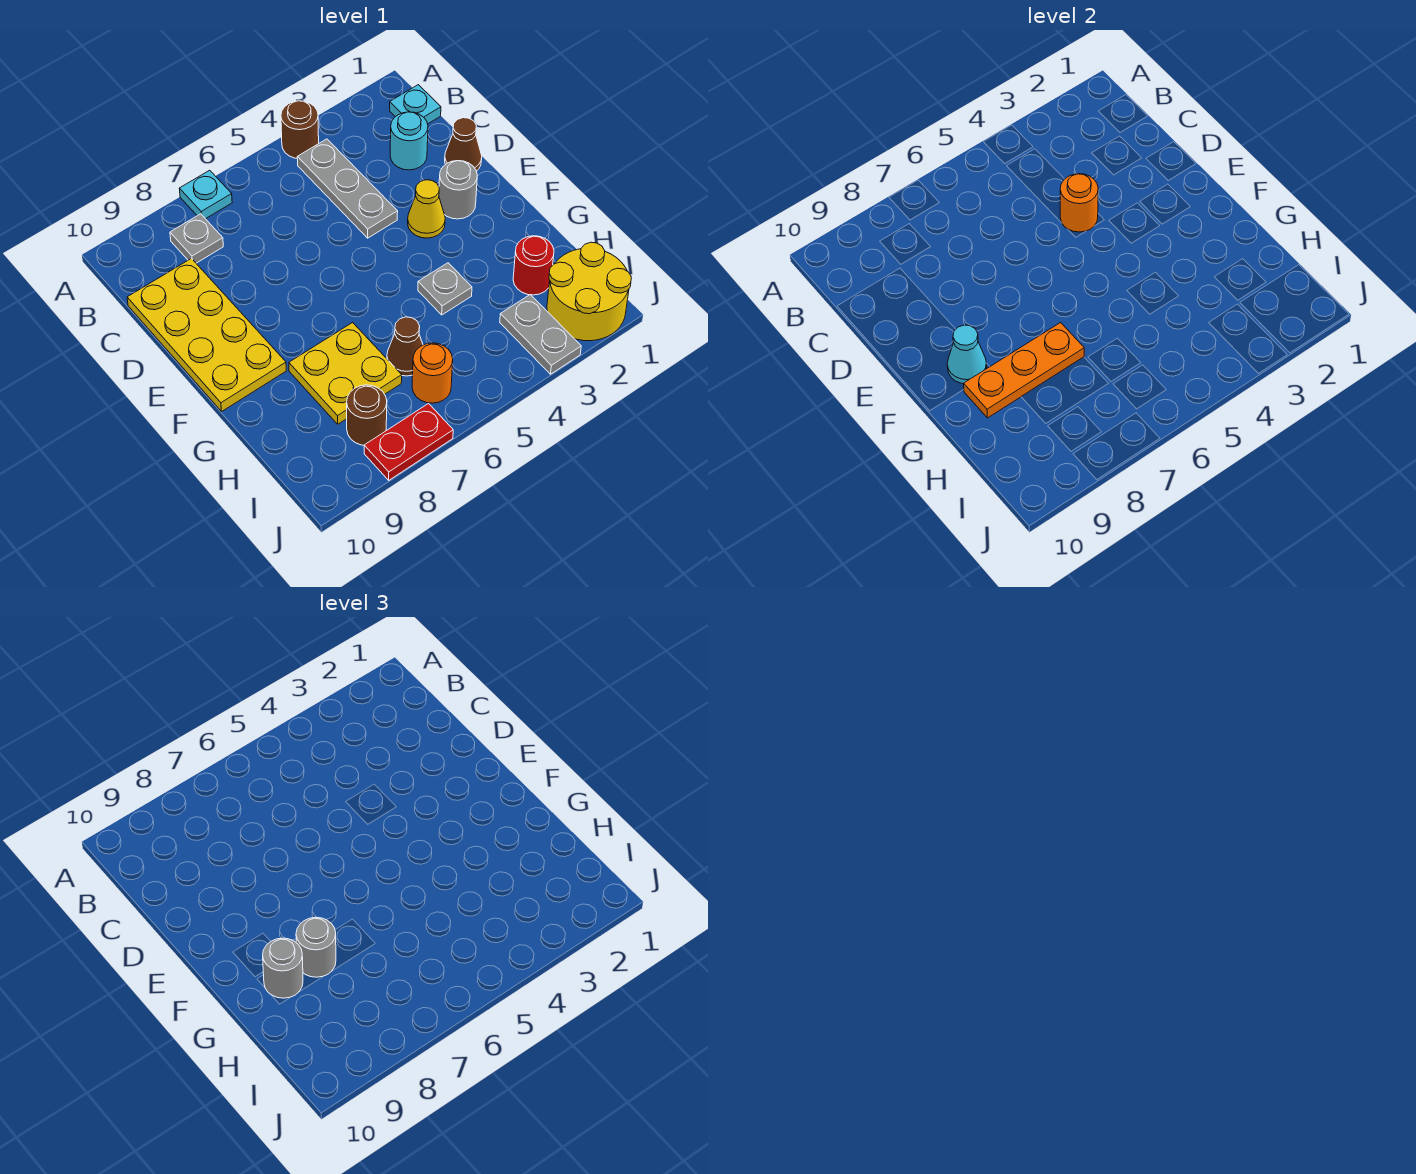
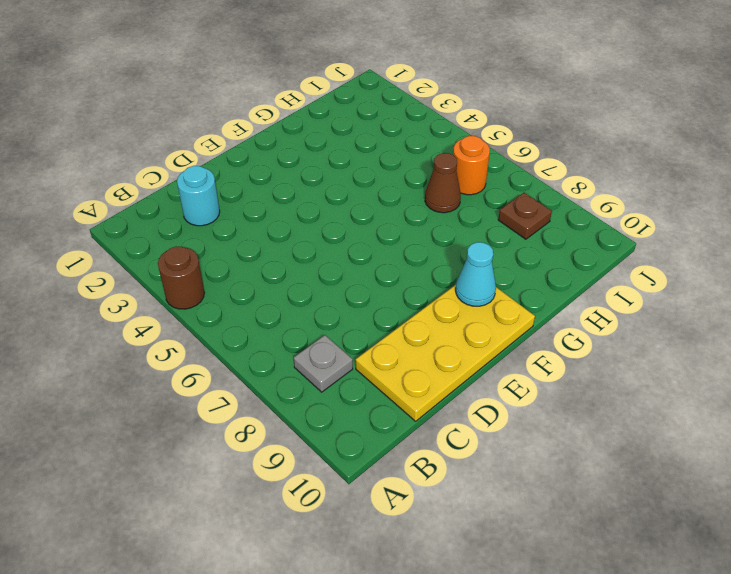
brown 1x1 plate [498,193,552,239] -> brown 1x1 round brick [347,385,387,445]
none -> cyan 1x1 plate [179,170,232,219]
none -> cyan 1x1 plate [390,85,441,124]
none -> grey 1x3 plate [297,139,398,238]

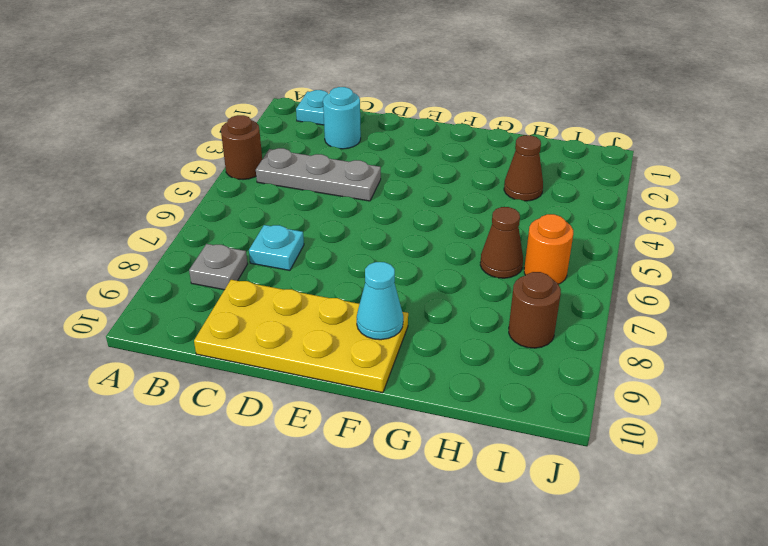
cyan 1x1 plate [249,225,304,270] -> cyan 1x1 plate moved to [179,170,232,219]
brown 1x1 cone [504,135,543,201] -> brown 1x1 cone moved to [445,118,482,171]
none -> grey 1x1 round brick [439,161,477,219]
none -> yellow 1x1 cone [408,180,445,238]
none -> grey 1x1 plate [418,263,472,315]

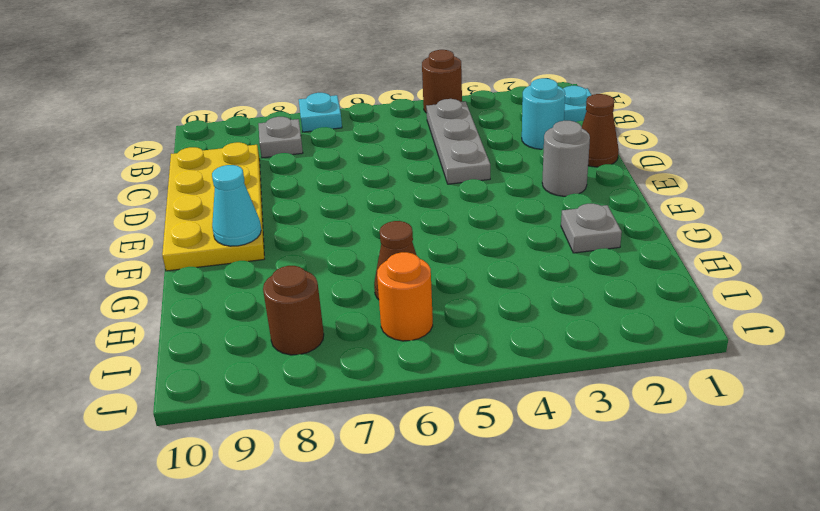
grey 1x1 plate [561,204,622,253] -> grey 1x1 plate moved to [418,263,472,315]
none -> yellow 1x1 cone [408,180,445,238]
none -> yellow 2x2 plate [289,323,402,424]
none -> red 1x1 round brick [513,236,554,295]

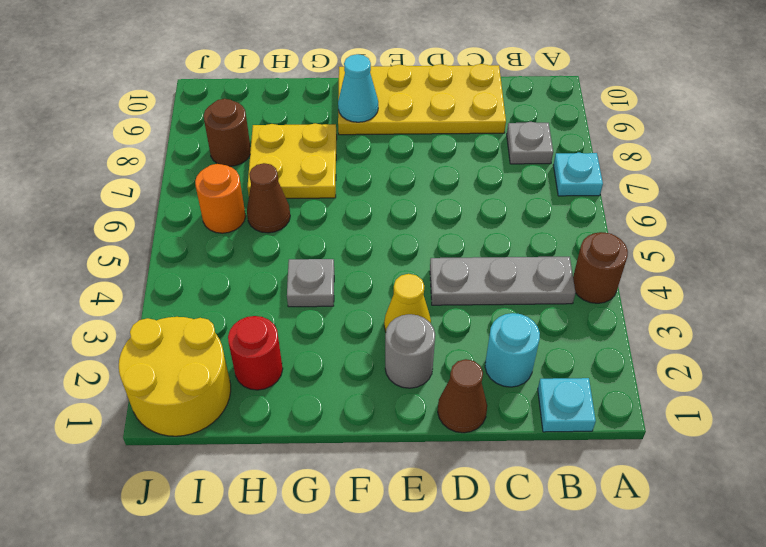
none -> grey 1x2 plate [500,295,581,374]
none -> red 1x2 plate [364,404,453,480]
none -> orange 1x1 round brick [1060,174,1098,232]

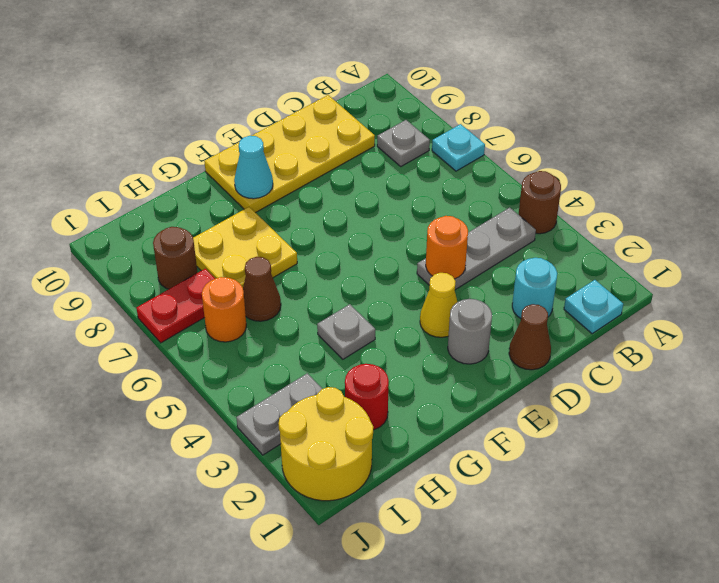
red 1x2 plate [136,269,215,343] -> red 1x2 plate turned to [364,404,453,480]
none -> orange 1x3 plate [964,323,1084,418]
none -> grey 1x1 round brick [296,917,336,977]
none -> grey 1x1 round brick [263,938,303,998]

